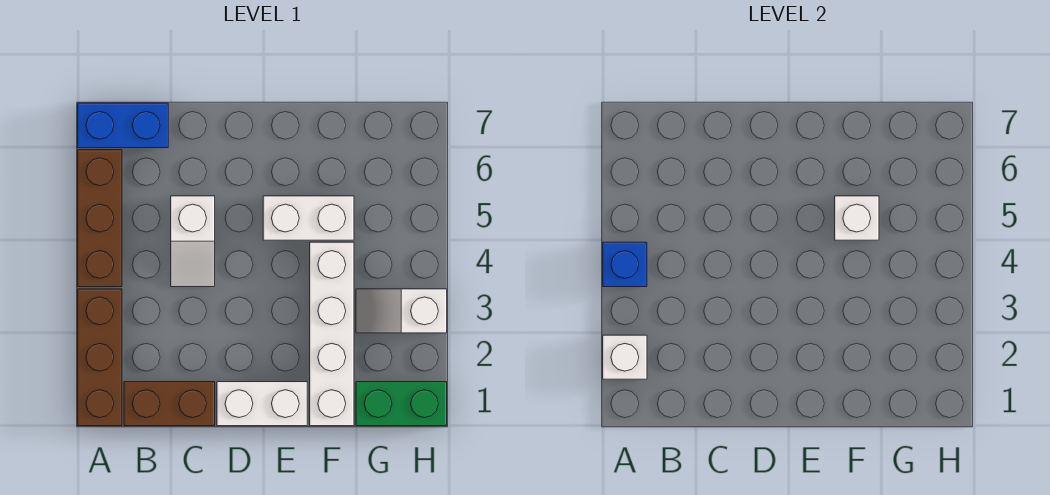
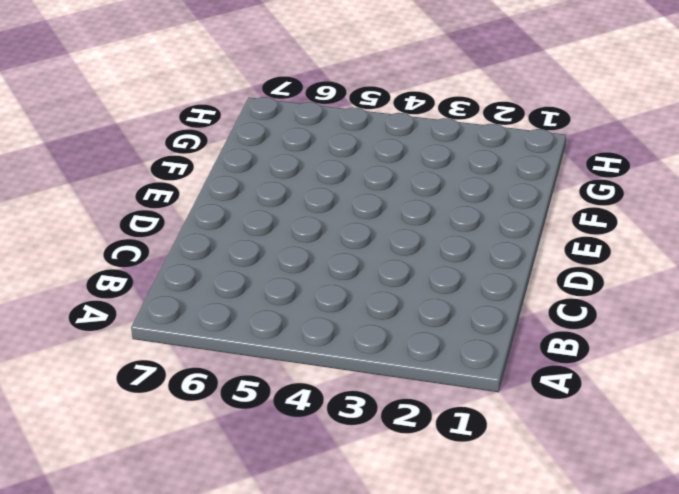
none -> brown 1x3 brick [78,289,122,426]
none -> brown 1x3 brick [78,150,122,287]
none -> blue 1x2 brick [78,103,168,148]

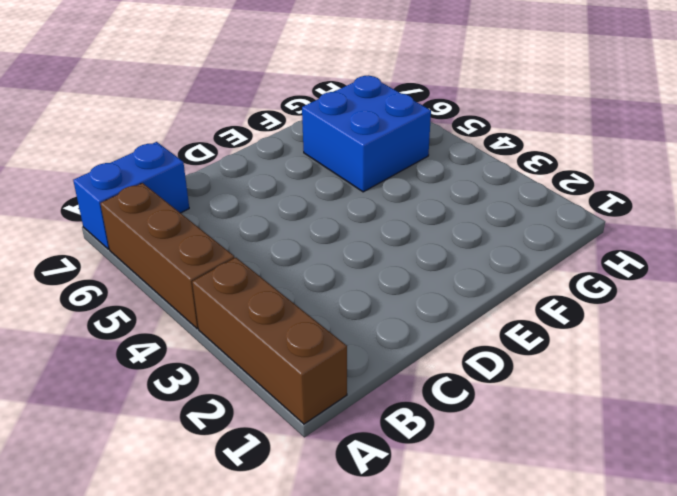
blue 2x2 brick [302,76,431,192] -> white 1x2 brick [263,196,354,240]
none -> brown 1x2 brick [124,382,215,426]
none -> white 1x2 slope [171,196,215,287]
none -> white 1x2 brick [217,382,307,426]

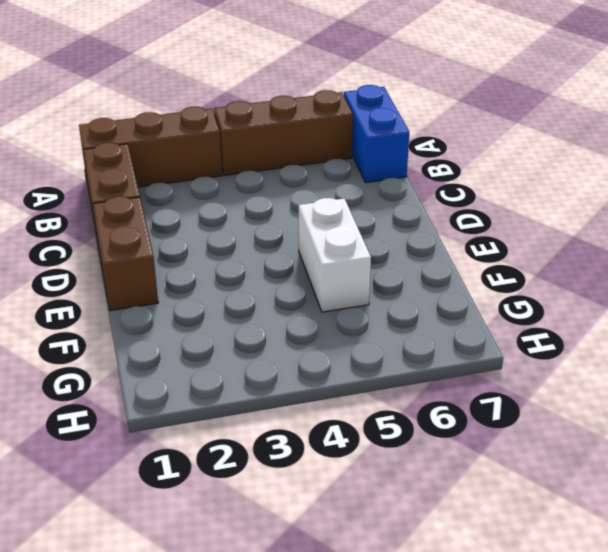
brown 1x2 brick [93,197,158,311] -> white 1x2 brick [217,382,307,426]
none -> white 1x2 slope [171,196,215,287]
none -> white 1x4 brick [310,242,354,426]
none -> green 1x2 brick [356,382,447,426]

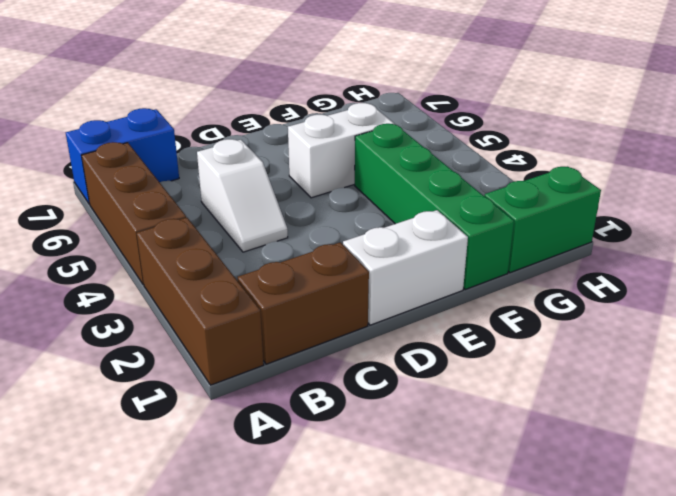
green 1x4 brick [355,124,514,289] -> white 1x4 brick [310,242,354,426]
none -> white 1x2 slope [356,289,447,333]
none -> white 1x1 brick [603,335,647,379]
none -> blue 1x1 brick [603,242,647,287]

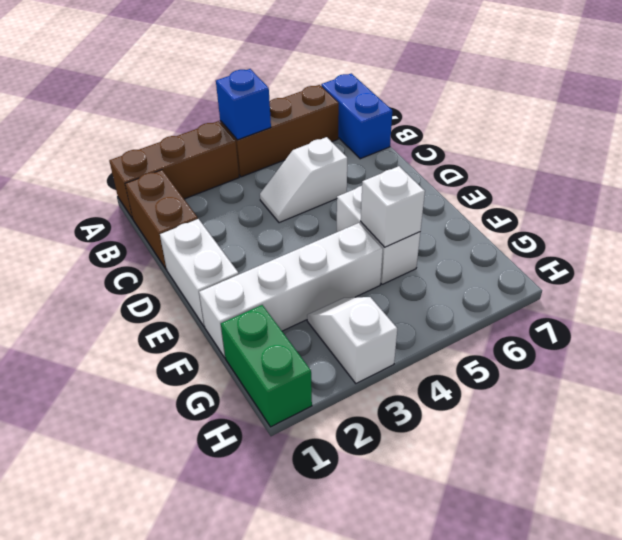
none -> white 1x1 brick [603,335,647,379]

